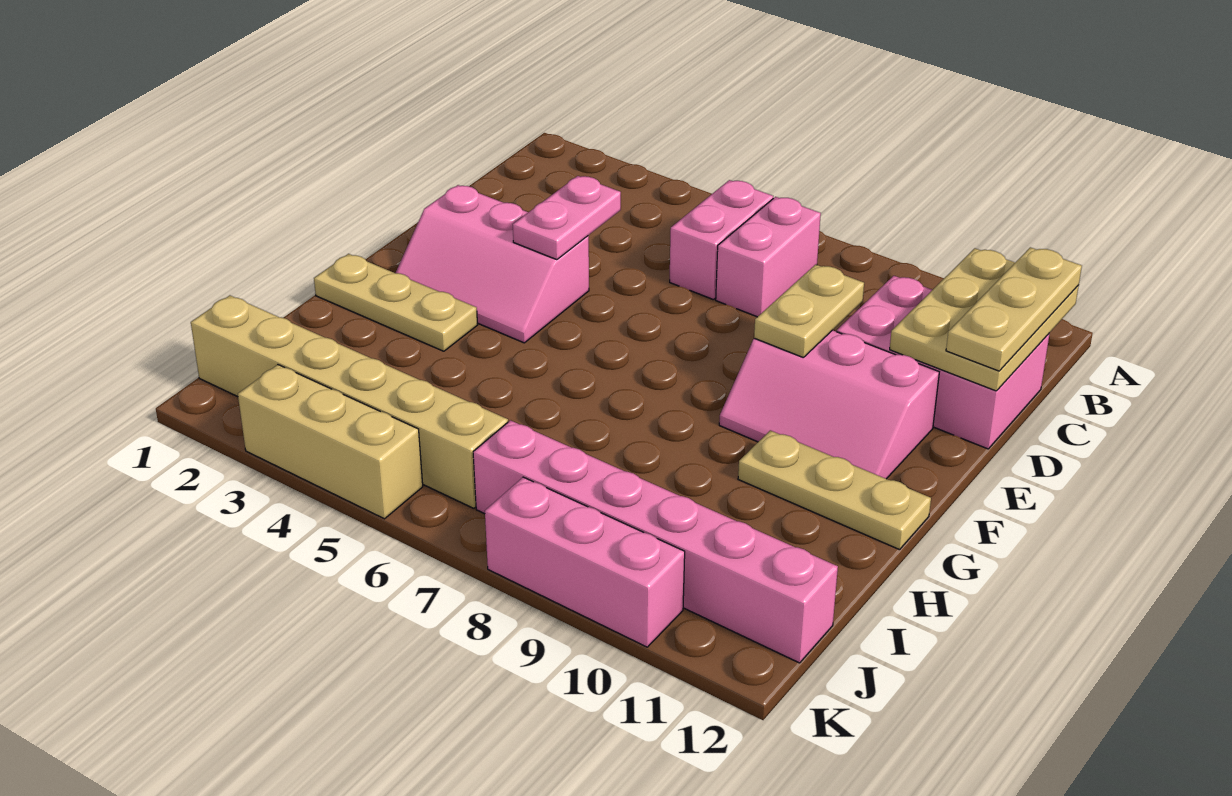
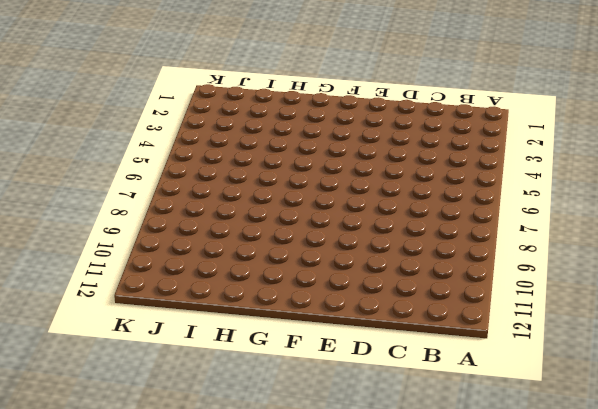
none -> pink 1x2 brick [670,180,773,300]
none -> pink 1x2 brick [716,197,821,317]
none -> pink 2x3 brick [837,276,1050,449]

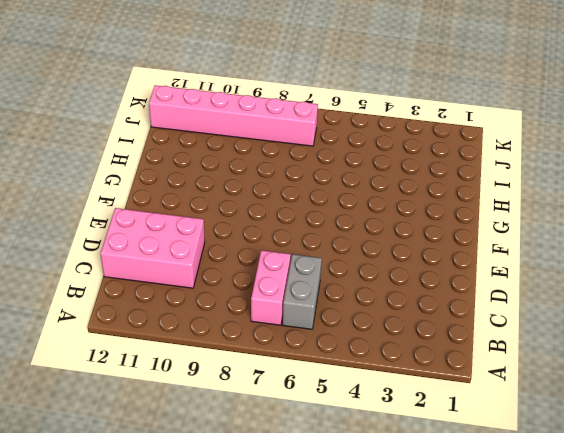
grey 1x2 brick [283,254,322,329] -> pink 1x2 brick [670,180,773,300]
none -> pink 2x3 slope [396,185,589,343]
none -> pink 2x3 slope [719,330,939,479]
none -> tan 1x3 plate [314,254,478,351]

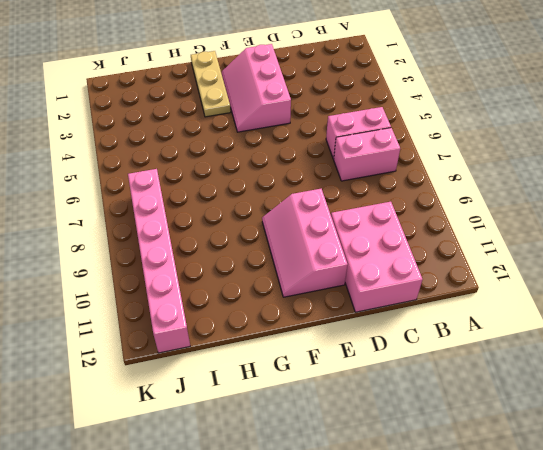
none -> tan 1x3 plate [738,430,931,550]
none -> tan 1x6 brick [191,295,508,508]
none -> tan 1x3 brick [238,365,423,519]

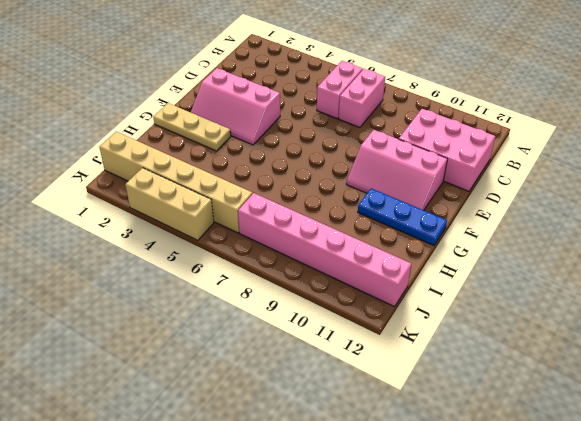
blue 1x3 plate [358,188,447,245] -> tan 1x3 plate [738,430,931,550]
none -> pink 1x3 brick [485,477,685,647]
none -> tan 2x3 plate [890,248,1079,391]
none -> pink 1x2 plate [513,176,621,260]

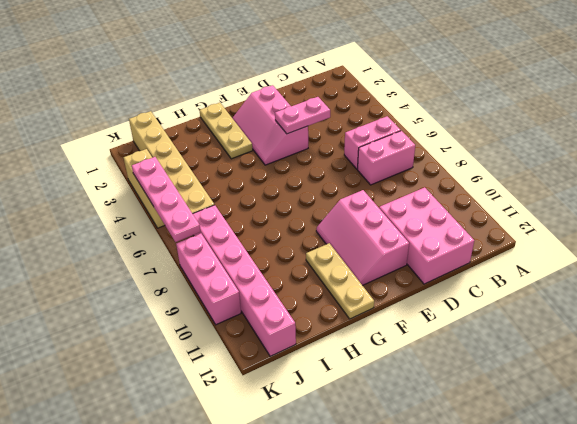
pink 1x4 plate [132,157,201,242] -> none
none -> tan 2x3 plate [890,248,1079,391]
none -> tan 1x2 plate [754,265,864,358]
none -> tan 1x3 plate [946,247,1082,371]

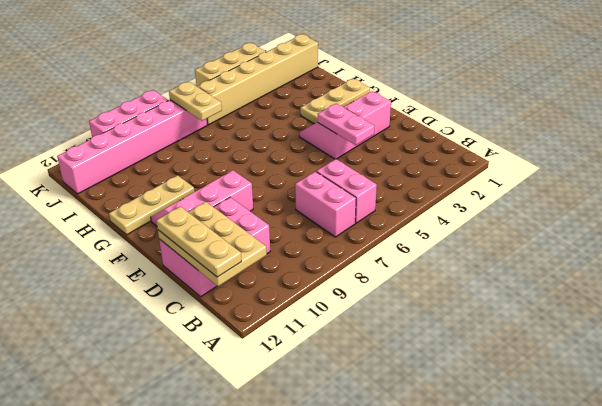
tan 1x2 plate [169,82,222,121] -> tan 1x2 plate moved to [754,265,864,358]

